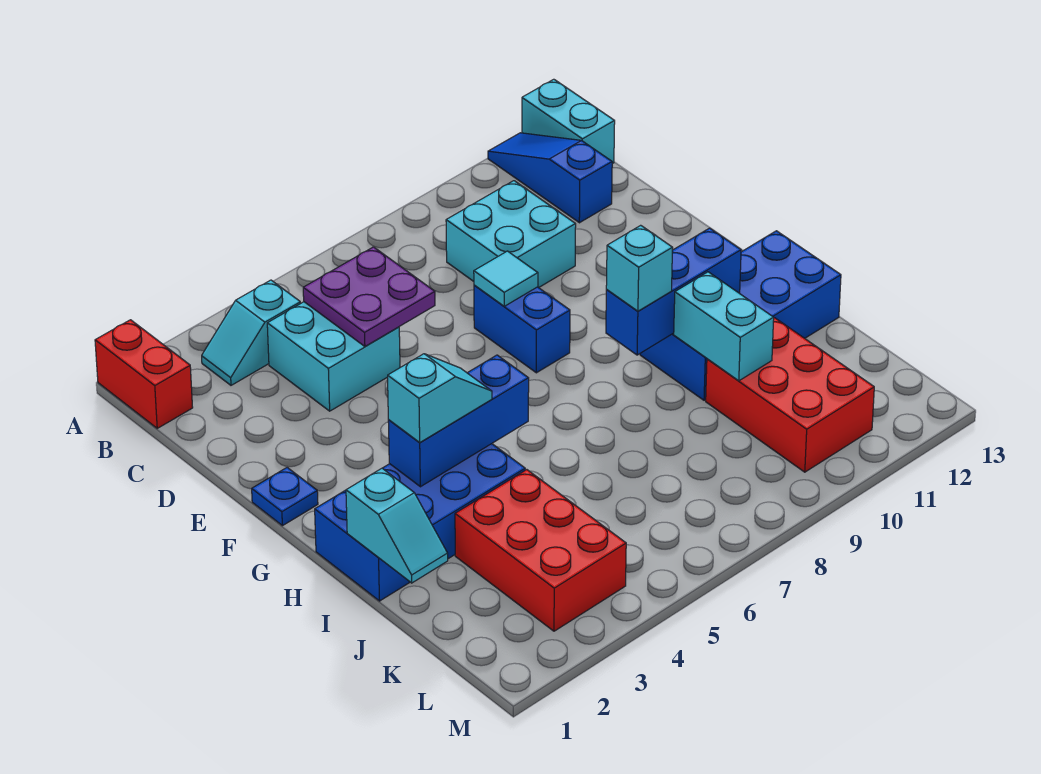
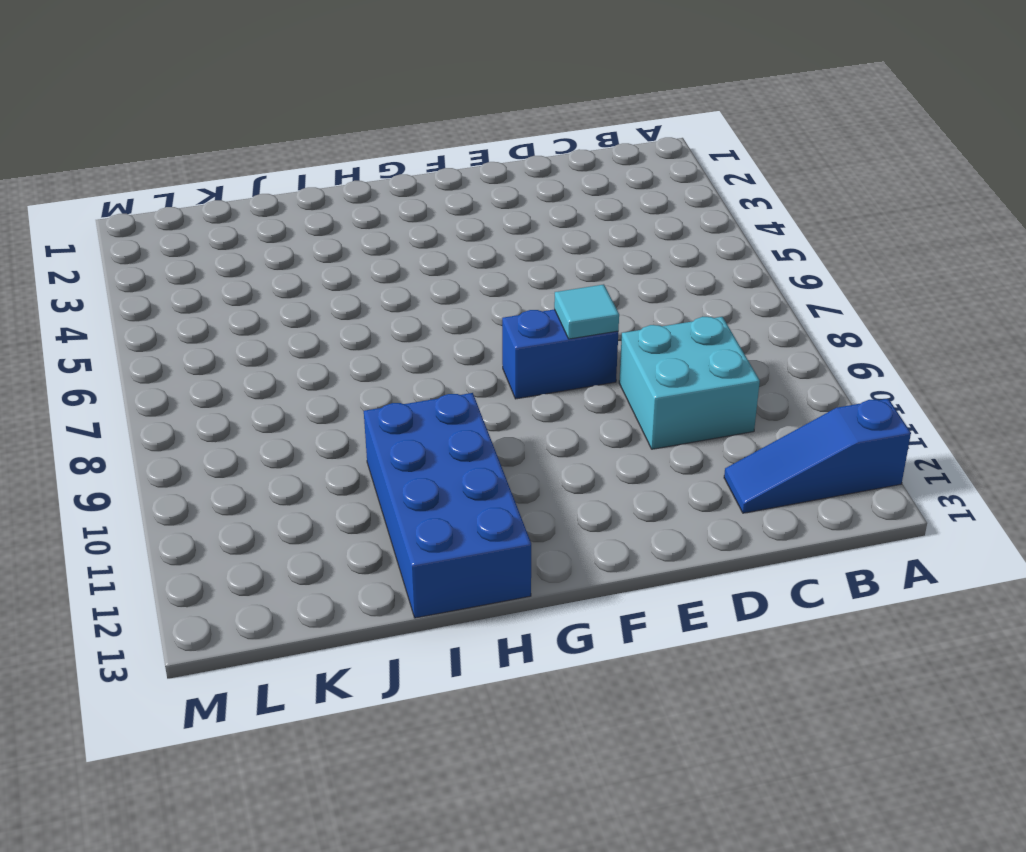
blue 1x3 slope [724,399,911,513] -> blue 1x3 slope turned to [488,133,612,223]
none -> red 1x2 brick [95,320,193,428]
none -> cyan 1x2 brick [522,79,615,164]
none -> cyan 1x2 slope [202,280,301,385]

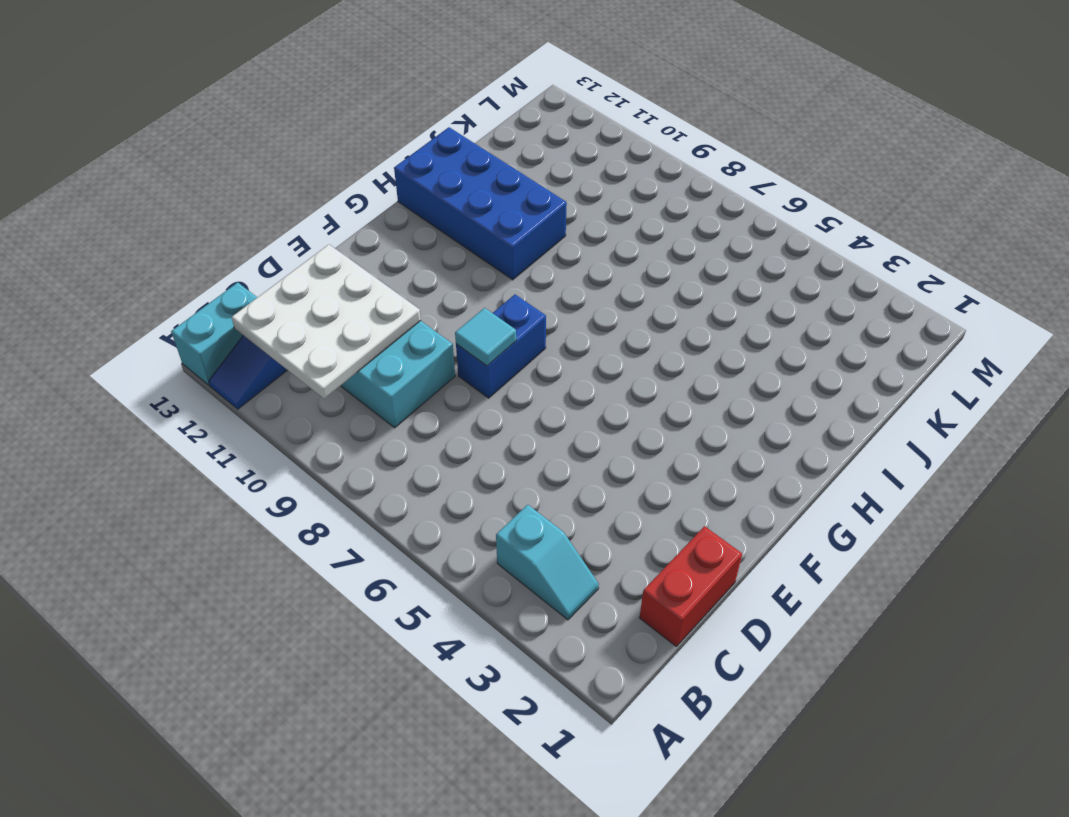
white 3x3 plate [231,244,421,399] -> none
red 1x2 brick [640,526,742,646] -> red 1x2 brick moved to [95,320,193,428]
none -> cyan 2x2 brick [267,302,400,411]
none -> blue 1x1 plate [252,468,318,526]
none -> blue 2x4 brick [315,444,525,601]

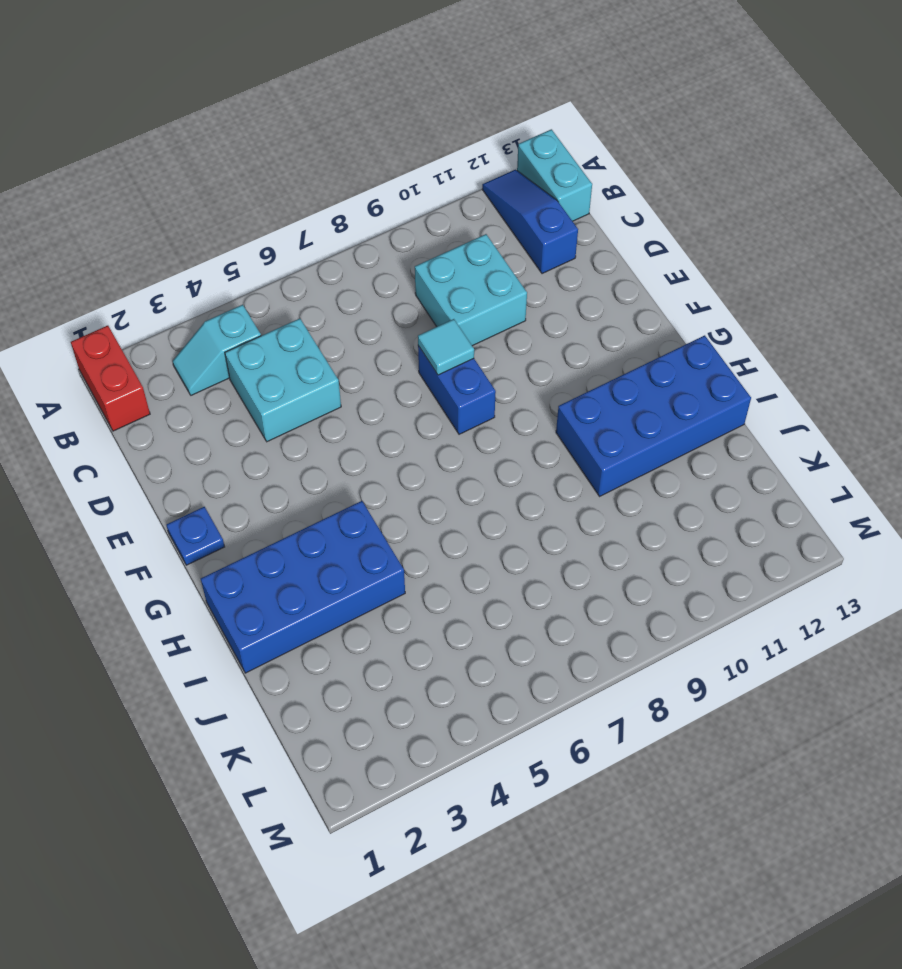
none -> red 2x3 brick [455,470,626,631]
none -> red 2x3 brick [706,318,874,472]
none -> purple 2x2 plate [303,247,435,347]

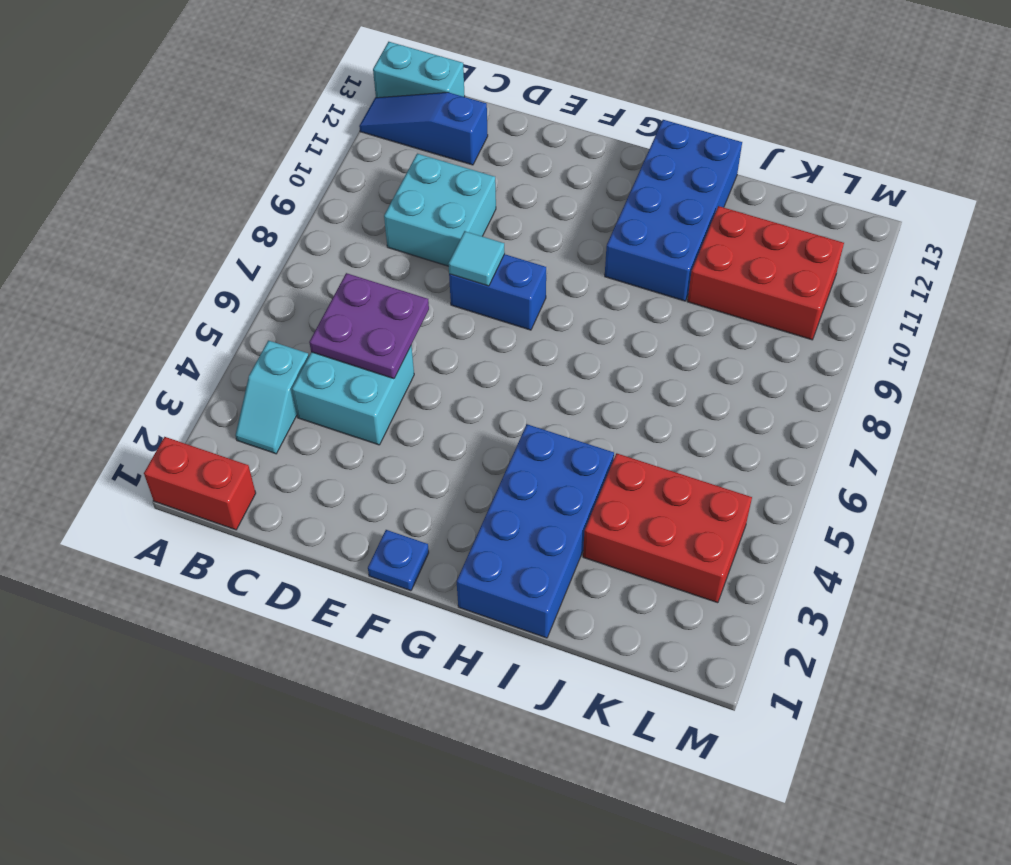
none -> blue 1x3 brick [388,355,529,487]
none -> blue 1x3 brick [606,228,741,355]
none -> cyan 1x2 slope [346,468,448,583]

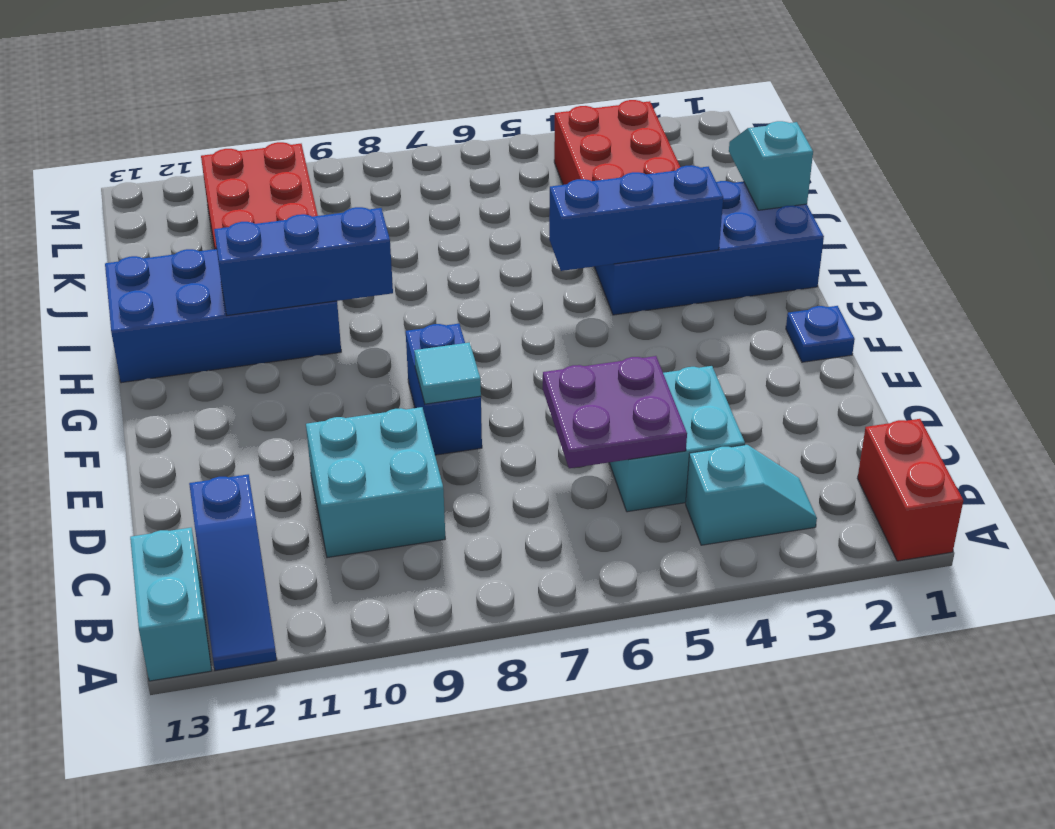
none -> cyan 1x2 brick [674,272,774,381]
none -> cyan 1x2 slope [388,354,492,443]
none -> cyan 1x1 brick [606,225,673,311]

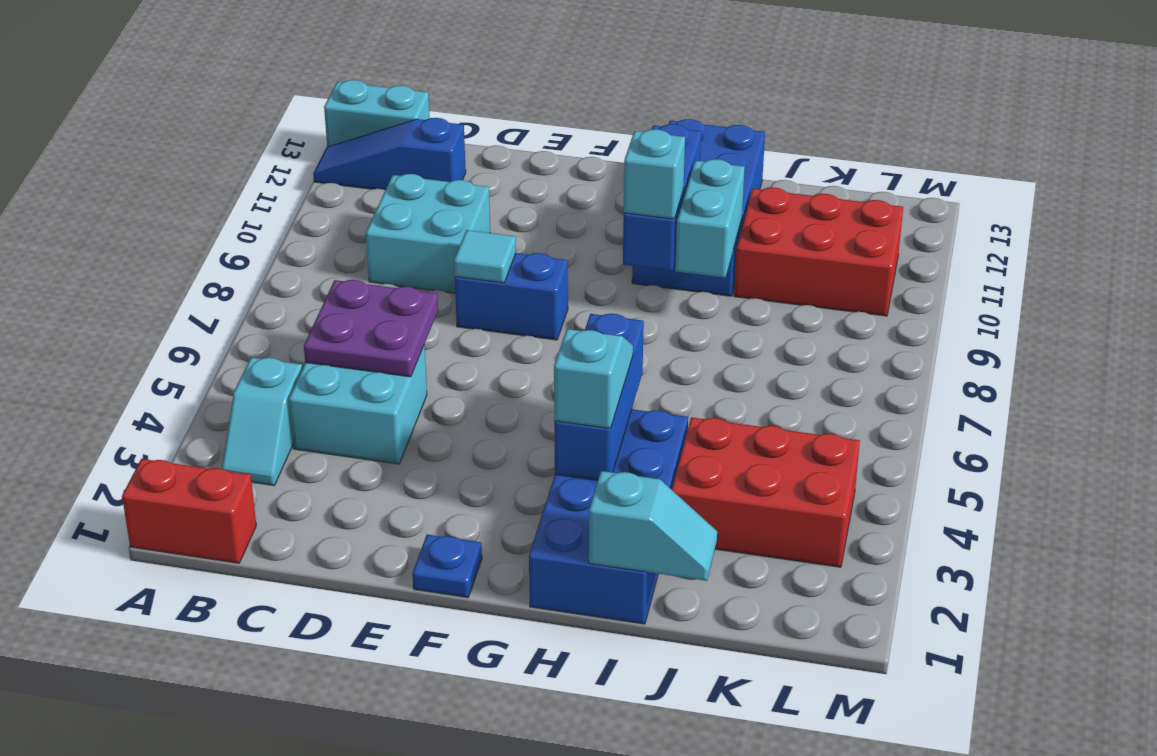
cyan 1x2 brick [675,159,745,278] -> cyan 1x2 brick turned to [674,272,774,381]

